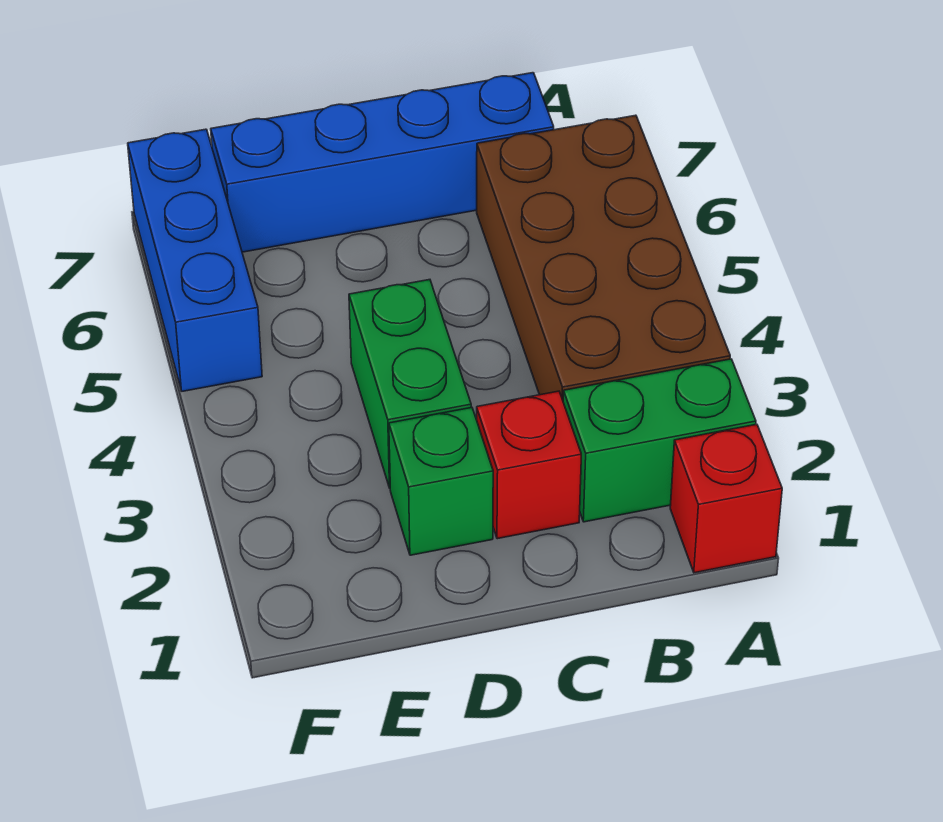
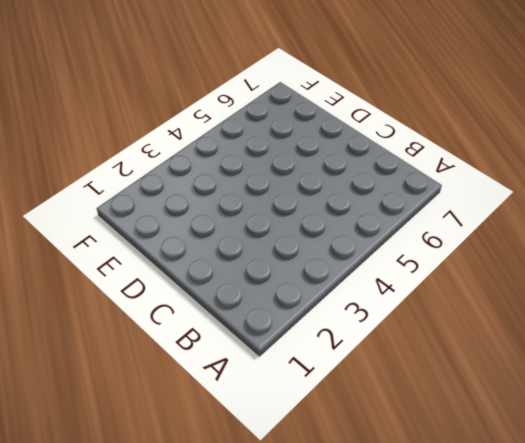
none -> red 1x1 brick [670,424,782,573]
none -> green 1x2 brick [563,359,756,522]

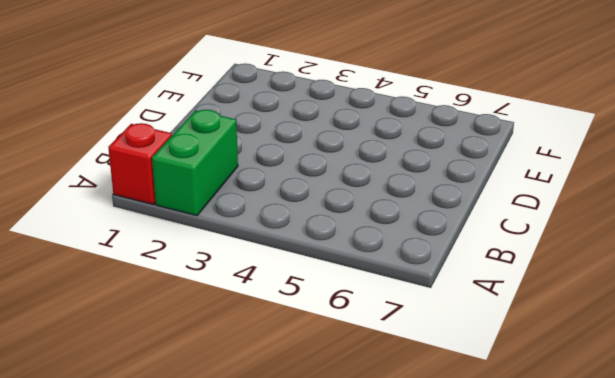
none -> brown 2x4 brick [477,115,730,400]
none -> blue 1x4 brick [211,73,554,252]

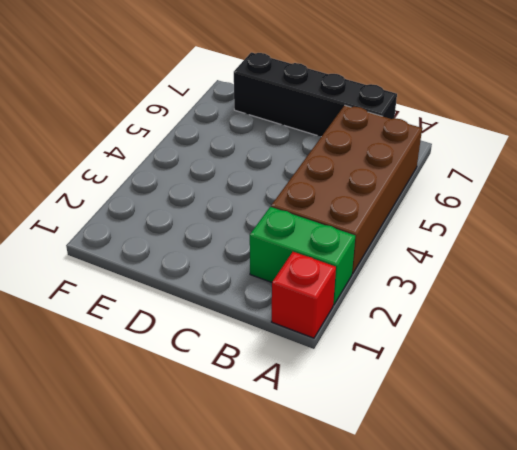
black 1x4 brick [234,52,397,137] -> blue 1x4 brick [211,73,554,252]
none -> red 1x1 brick [477,391,581,539]
none -> green 1x1 brick [389,407,493,555]

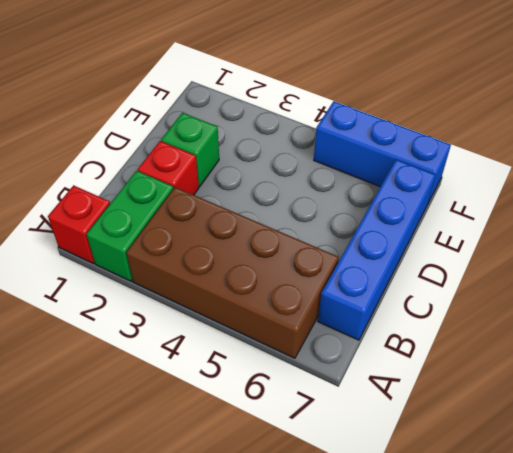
none -> green 1x2 brick [349,280,471,488]

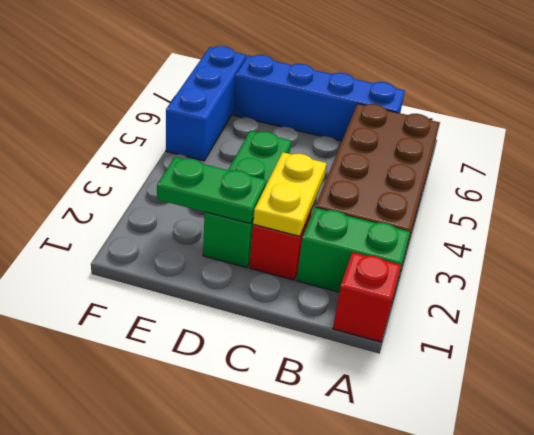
yellow 1x2 plate [253,152,326,236] -> none
green 1x2 plate [157,157,266,224] -> none

